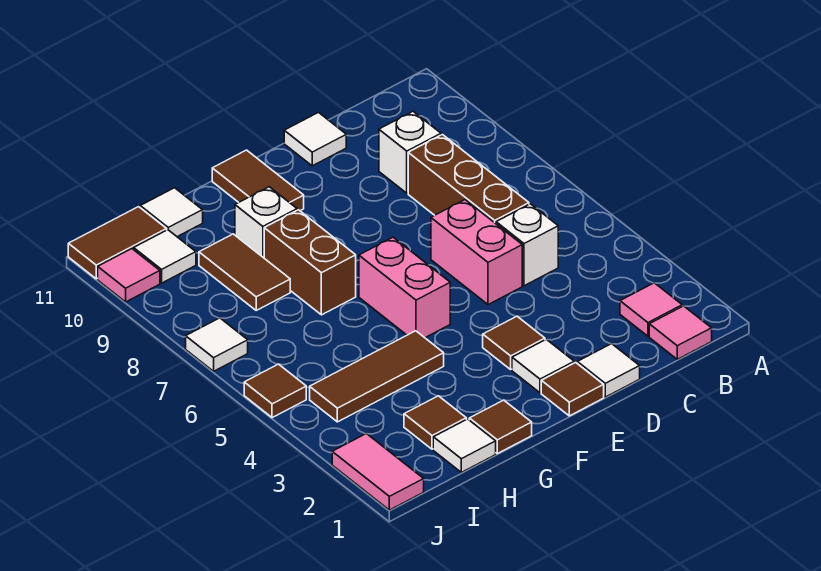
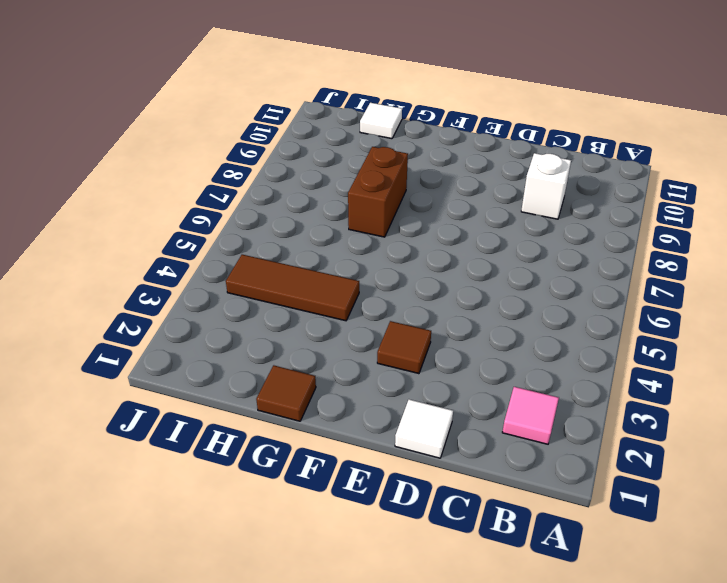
none -> pink 1x1 tile [649,306,712,359]
none -> white 1x1 brick [496,204,558,286]
none -> brown 1x3 brick [408,135,529,223]

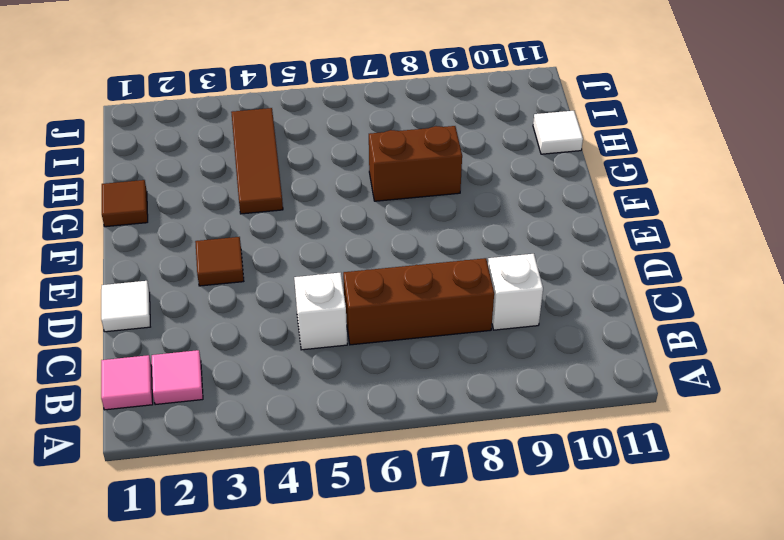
none -> pink 1x2 brick [431,200,522,305]
none -> white 1x1 tile [284,113,346,166]
none -> brown 1x1 tile [541,363,604,416]

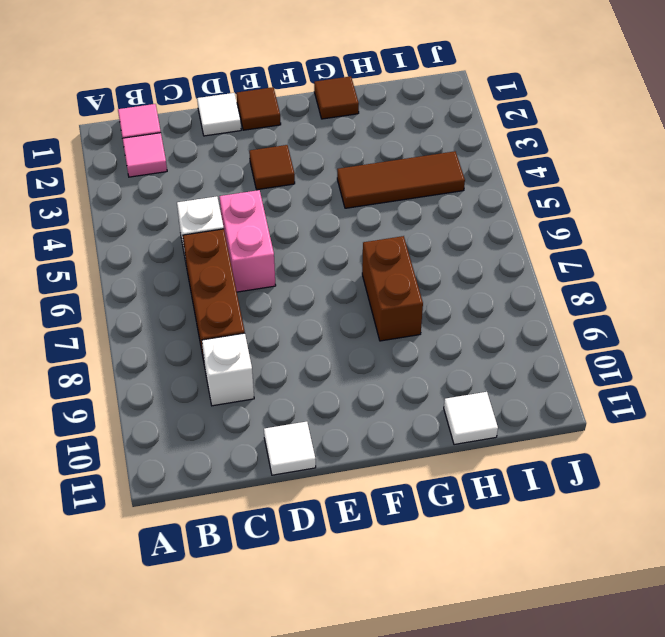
none -> white 1x1 tile [512,339,574,393]
none -> pink 1x2 brick [359,237,450,338]
none -> brown 1x2 tile [212,150,304,211]

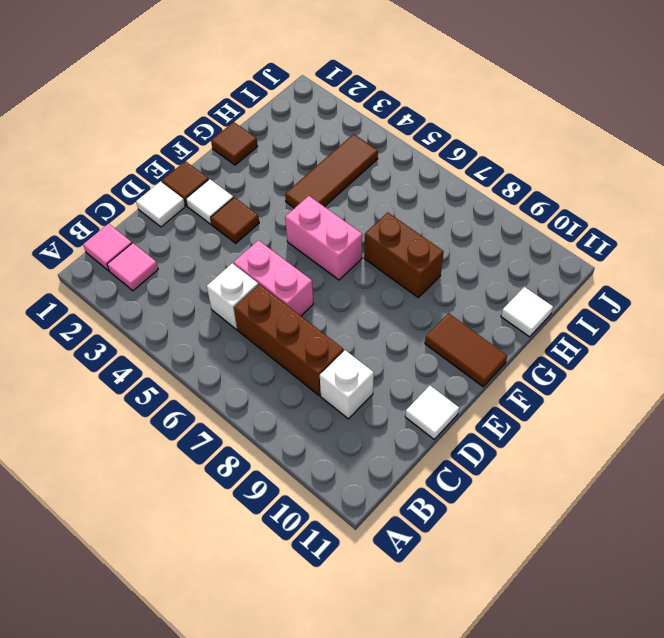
none -> white 1x1 brick [235,187,297,258]
none -> white 1x1 tile [433,419,496,472]
none -> brown 1x1 tile [404,396,466,449]

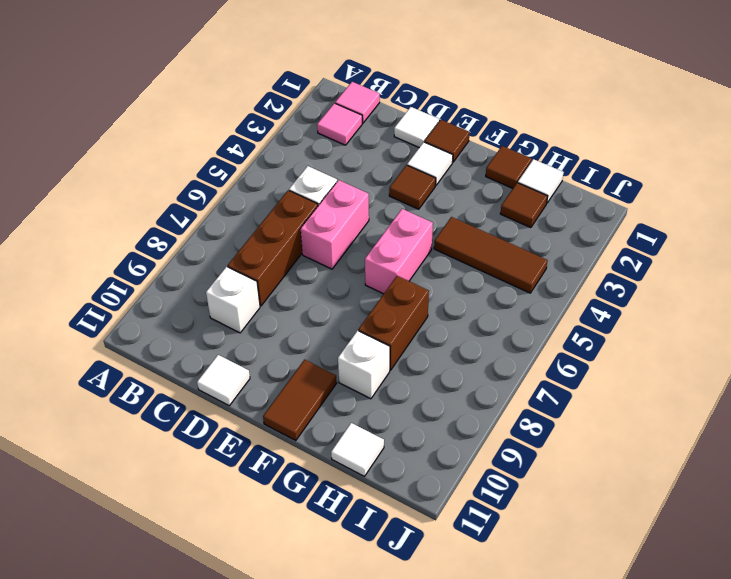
none -> brown 1x2 tile [199,234,290,310]
none -> white 1x1 tile [134,230,196,283]
none -> brown 1x2 tile [68,207,167,279]

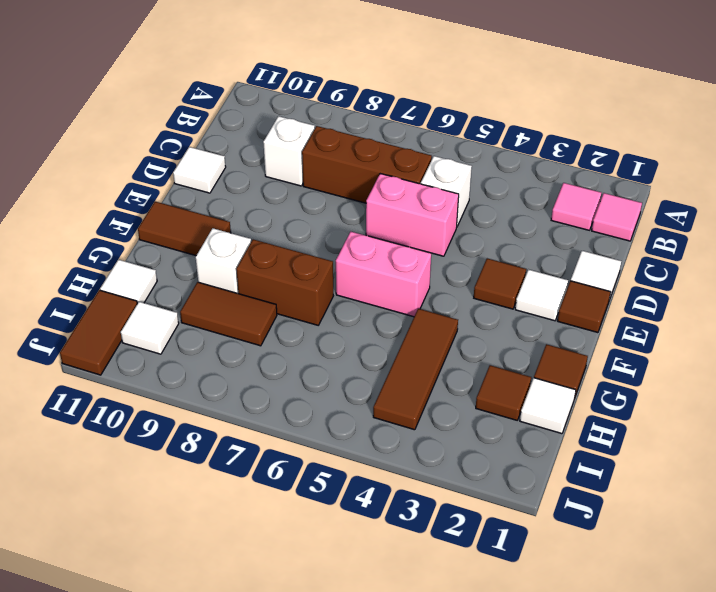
none -> pink 1x2 tile [332,434,424,510]
none -> brown 1x1 tile [244,364,306,418]
none -> white 1x1 tile [186,318,248,371]

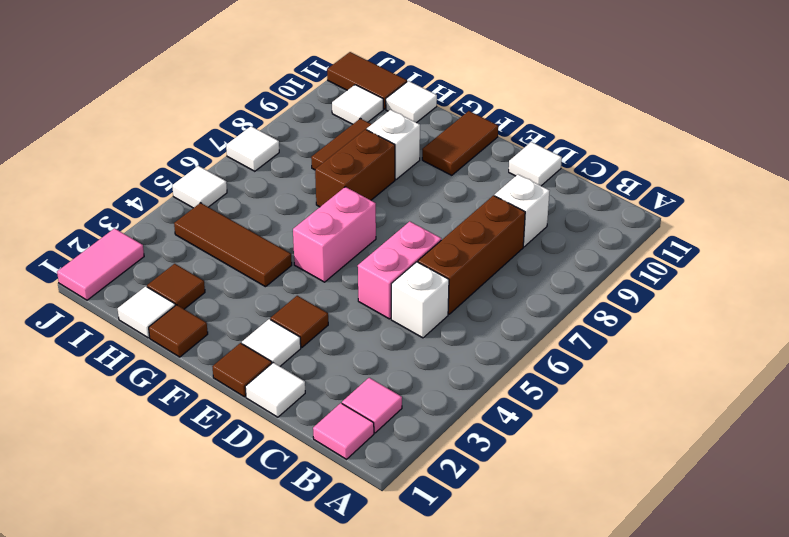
white 1x1 tile [172,166,227,208] -> brown 1x1 tile [244,364,306,418]
none -> pink 1x1 tile [98,249,160,302]

